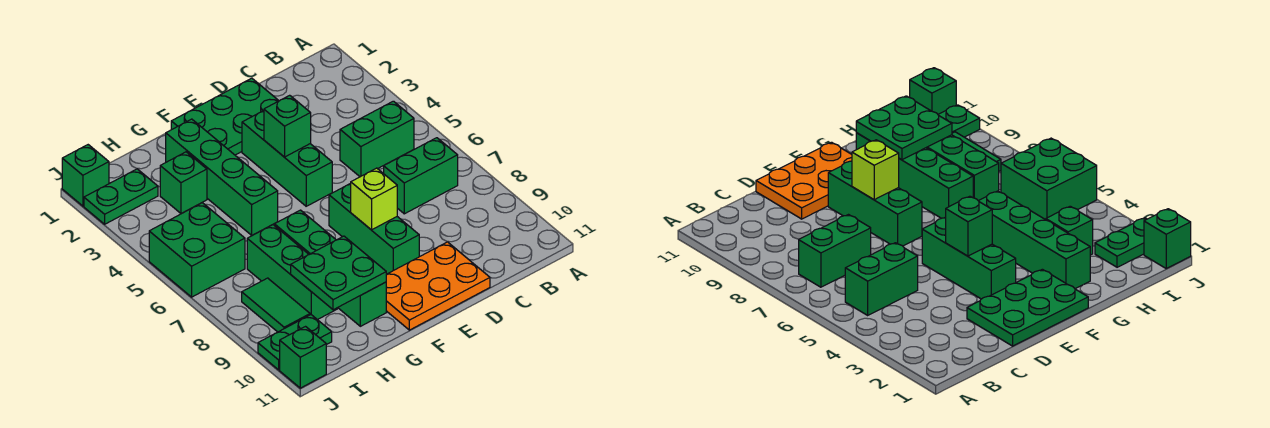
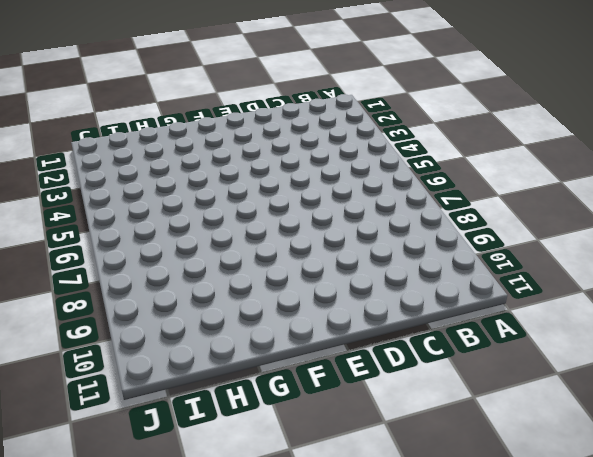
none -> green 1x2 brick [340,101,414,177]
none -> green 1x2 brick [384,138,458,214]
none -> green 2x3 plate [171,78,279,155]

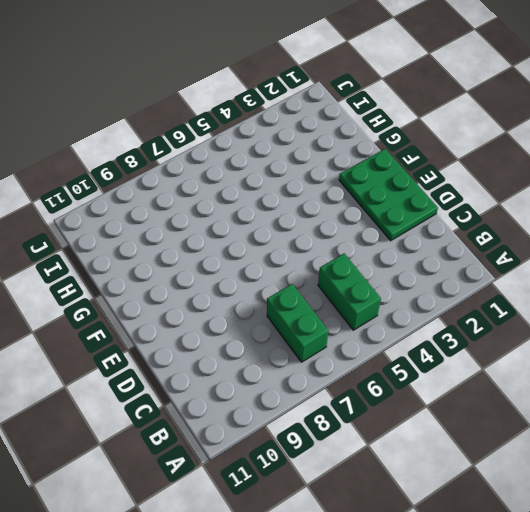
none -> orange 2x3 plate [386,242,490,330]
none -> green 1x3 brick [242,111,332,206]
none -> green 1x3 brick [329,183,419,274]

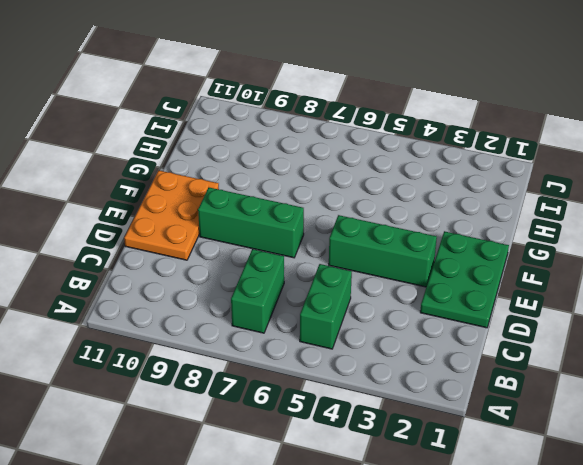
none -> green 1x4 brick [166,119,278,235]
none -> green 1x4 brick [274,210,386,326]
none -> green 1x1 brick [160,152,207,214]

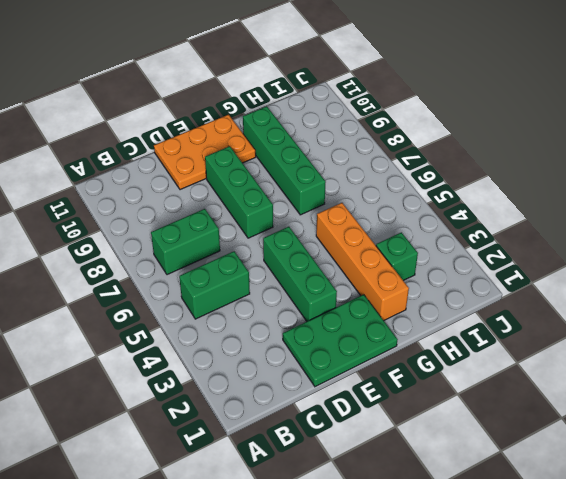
orange 1x4 brick [316,203,409,320] -> green 1x4 brick [166,119,278,235]
none -> green 1x3 brick [247,225,337,320]
none -> green 1x2 plate [84,169,158,224]
none -> green 2x2 brick [149,203,245,297]

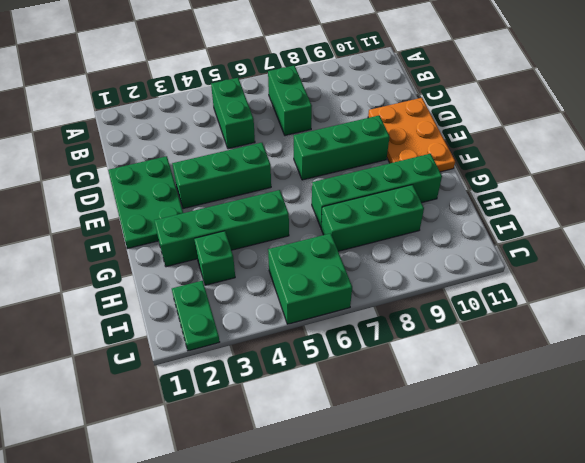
none -> green 1x2 tile [242,278,310,332]
none -> green 1x2 plate [258,315,332,370]
none -> green 1x1 brick [62,145,109,206]

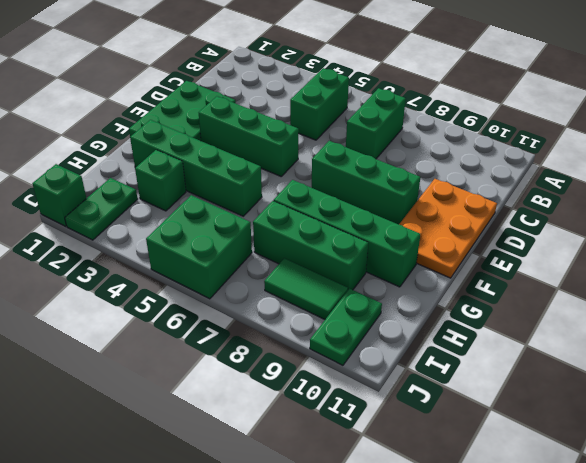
none -> green 1x1 brick [280,327,326,388]
none -> green 1x1 brick [264,95,311,157]
none -> lime 1x1 brick [351,168,397,230]

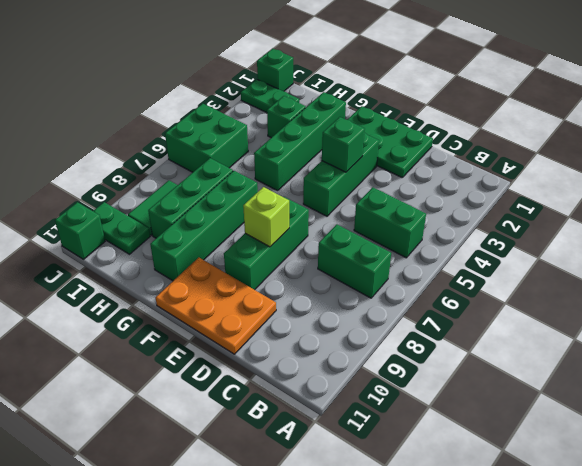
none -> green 2x2 plate [291,236,386,310]

